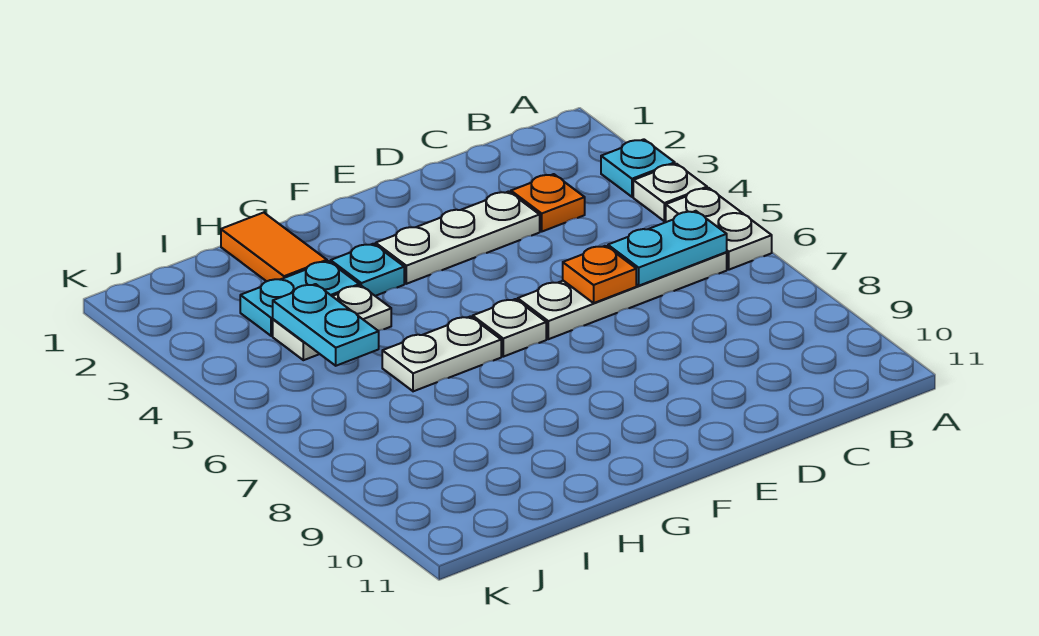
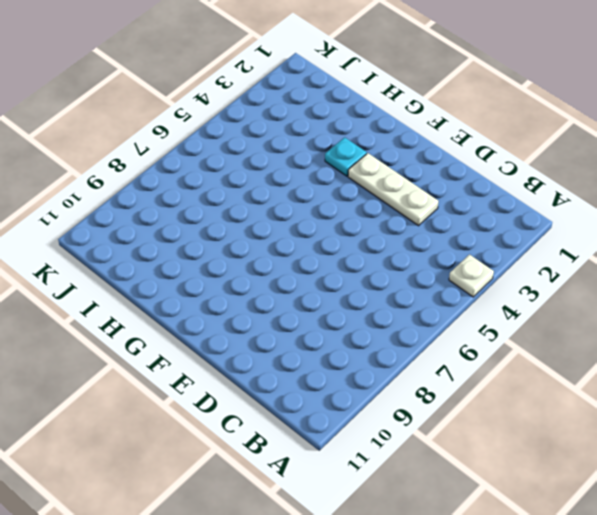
none -> cyan 1x1 plate [601,139,675,197]
none -> white 1x2 plate [666,188,772,270]
none -> white 1x4 plate [518,252,727,339]

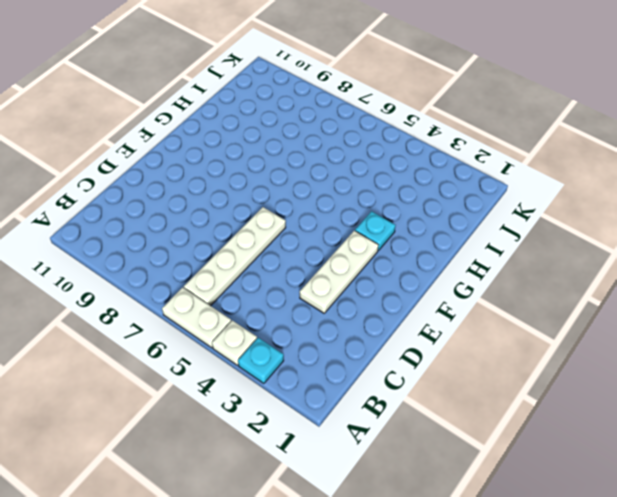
none -> orange 1x1 plate [511,174,585,231]
none -> white 1x1 plate [473,299,546,357]
none -> white 1x2 plate [382,316,501,391]

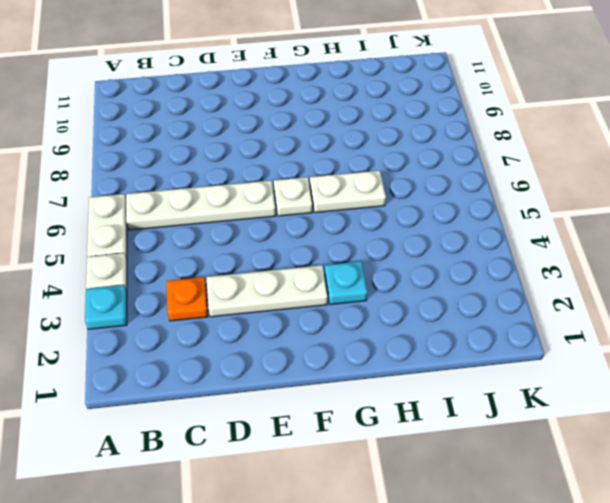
none -> orange 1x2 tile [221,213,327,281]
none -> cyan 1x2 plate [240,261,359,336]
none -> white 1x2 plate [273,285,391,360]

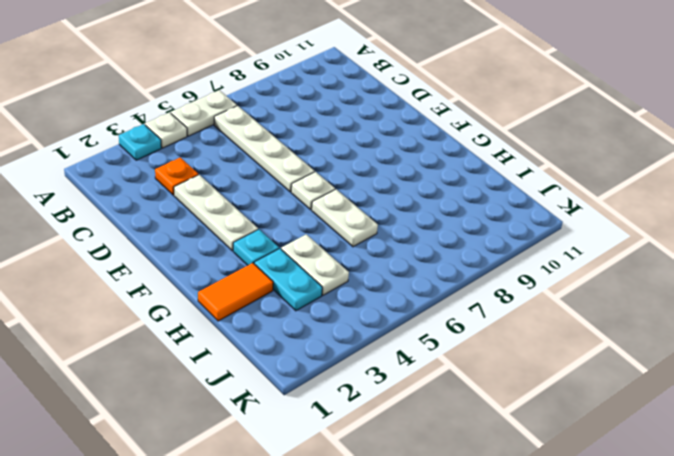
none -> cyan 1x2 plate [608,211,727,286]
none -> orange 1x1 plate [563,246,636,303]
none -> cyan 1x2 plate [273,284,379,366]

